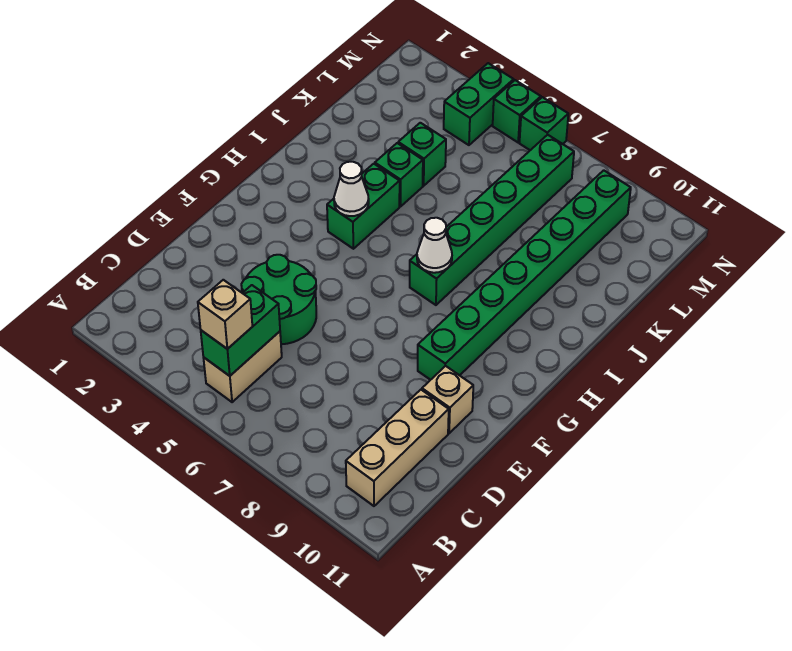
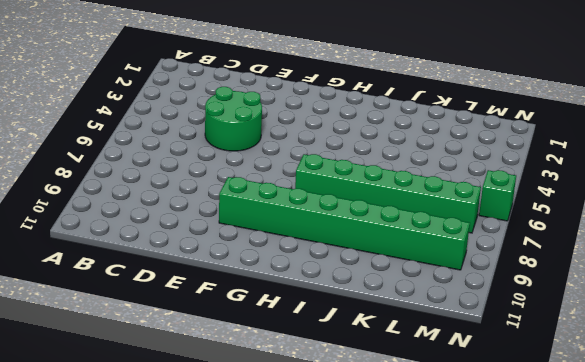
none -> tan 1x2 brick [203,331,282,402]
none -> tan 1x3 brick [346,390,449,506]
none -> tan 1x1 brick [422,366,473,433]

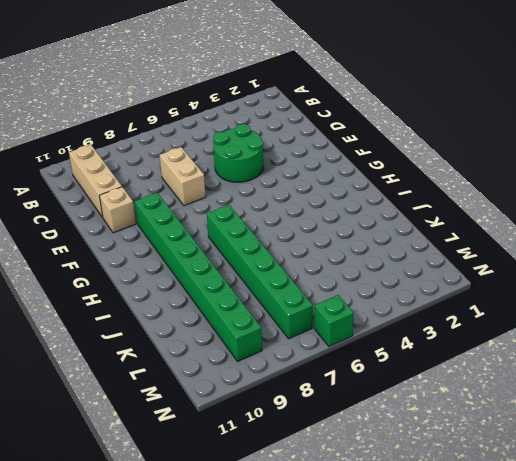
tan 1x2 brick [160,147,206,206] -> tan 1x2 brick moved to [203,331,282,402]
none -> green 1x2 brick [327,164,400,249]
none -> green 1x1 brick [375,143,423,207]
none -> green 1x1 brick [398,123,446,186]

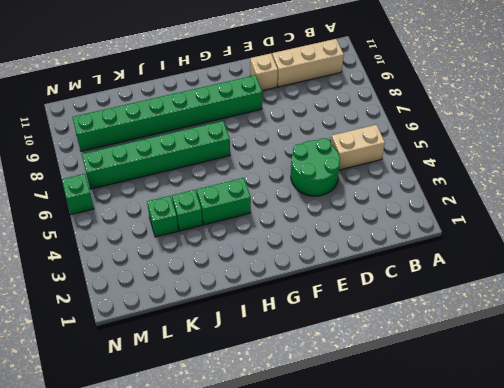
none -> green 1x2 brick [444,63,514,145]
none -> green 1x1 brick [493,80,541,142]
none -> green 1x2 brick [201,285,280,376]

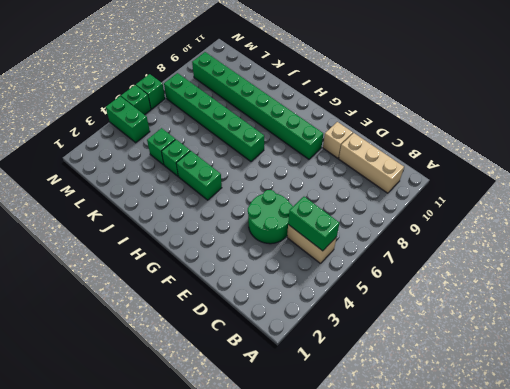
none -> white 1x1 cone [334,162,369,216]
none -> white 1x1 cone [417,218,452,273]
none -> tan 1x1 brick [198,280,252,349]

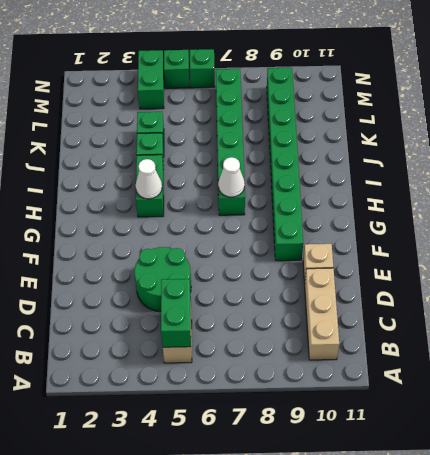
none -> tan 1x1 brick [198,280,252,349]

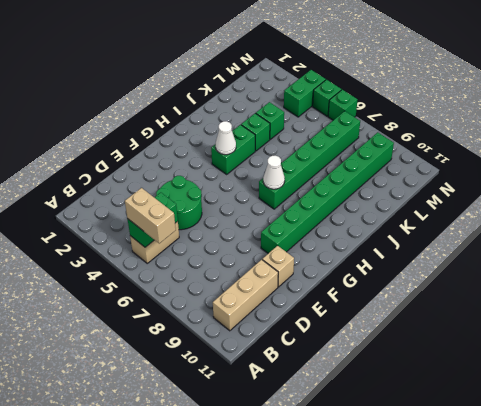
tan 1x2 brick [125,188,176,243] -> tan 1x1 brick [198,280,252,349]

